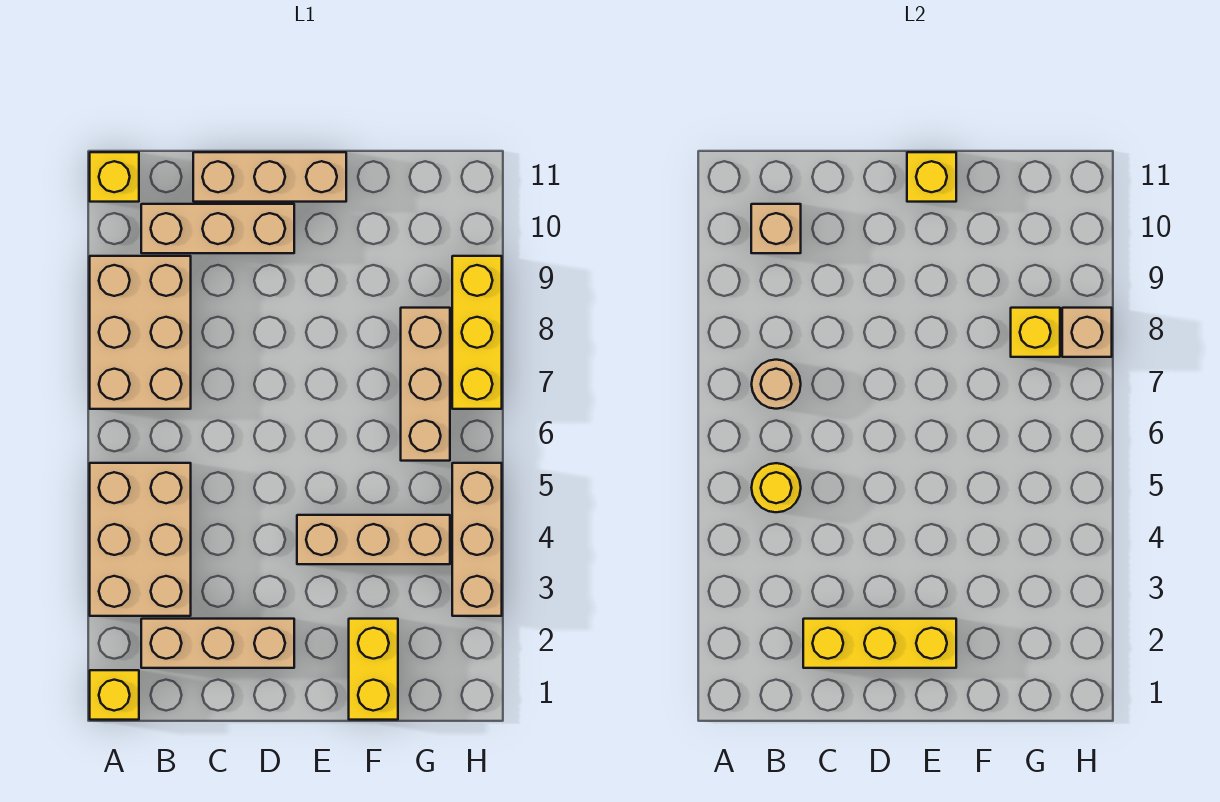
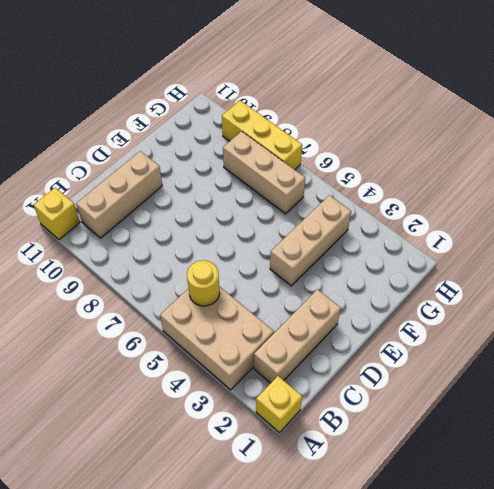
none -> tan 2x3 brick [90,256,191,409]
none -> tan 1x3 brick [193,152,346,202]
none -> yellow 1x2 brick [349,619,398,720]

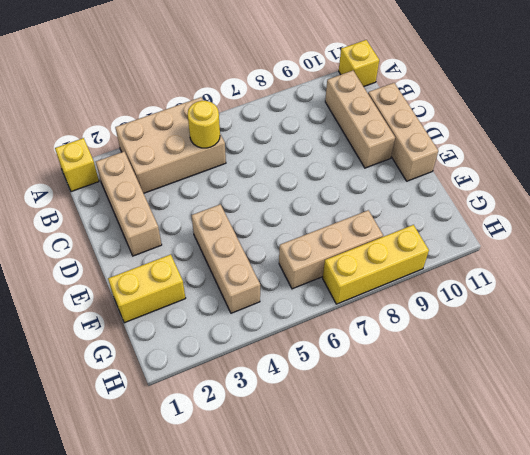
none -> tan 2x3 brick [90,256,191,409]
none -> tan 1x3 brick [452,463,502,616]
none -> tan 1x1 round brick [752,360,801,409]

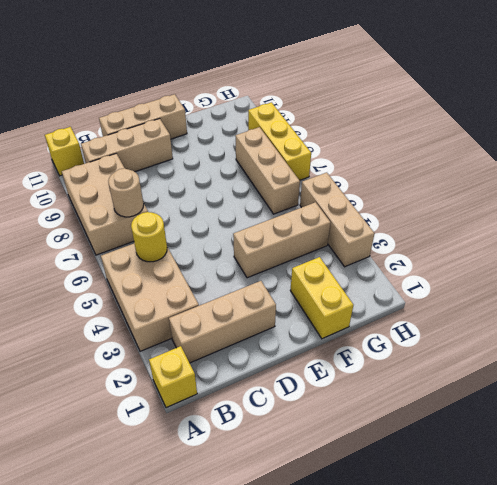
none -> tan 1x1 brick [751,204,801,253]
none -> yellow 1x3 brick [803,619,956,668]
none -> yellow 1x1 brick [907,152,956,202]

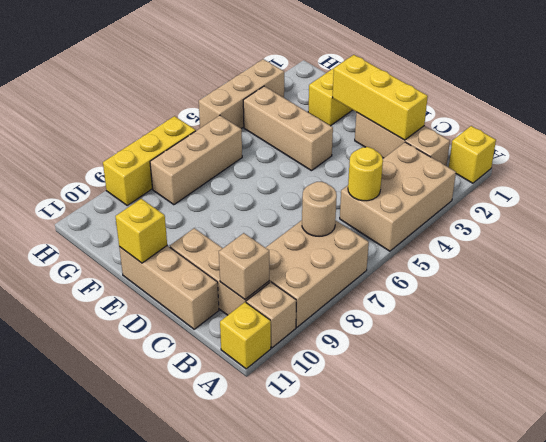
tan 1x1 brick [246,282,296,348] -> tan 1x1 brick moved to [1062,308,1112,357]
none -> yellow 1x1 brick [1011,308,1060,357]

